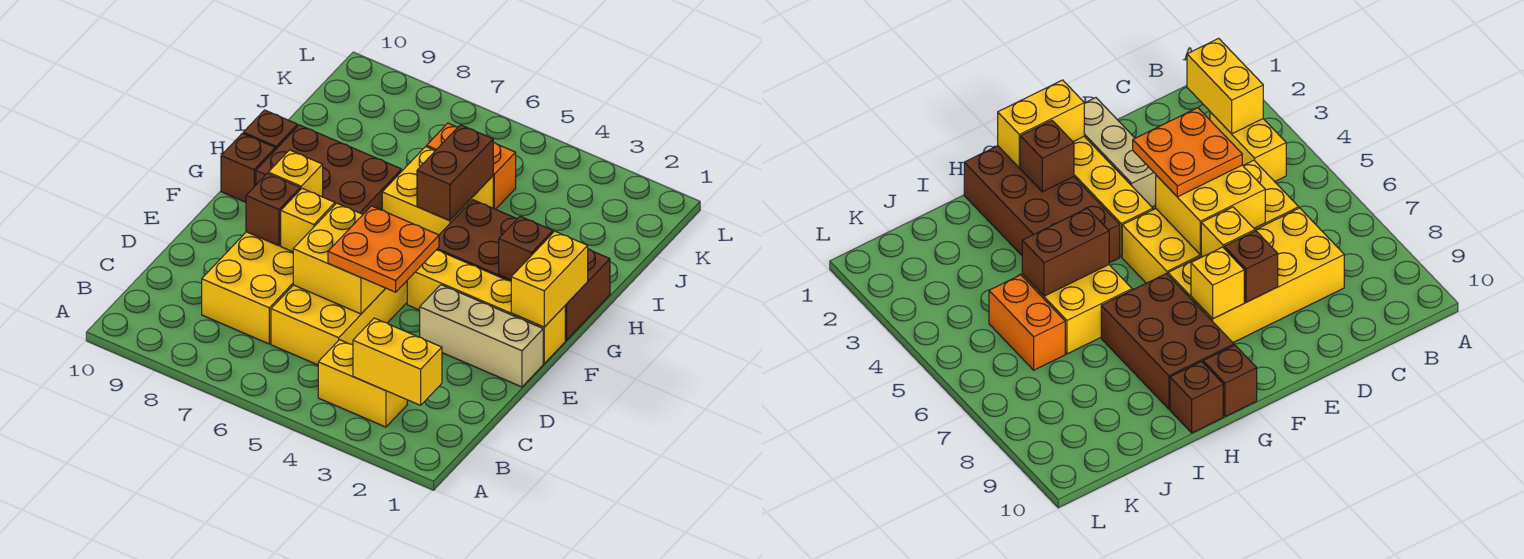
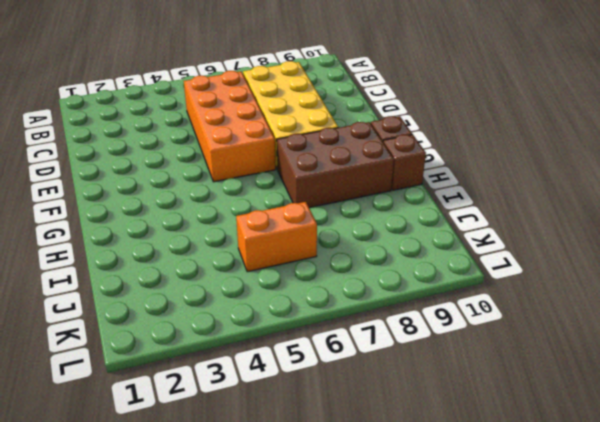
orange 2x4 brick [184,71,276,182] -> yellow 2x4 brick [271,281,407,365]
none -> yellow 1x2 brick [318,340,407,427]
none -> tan 1x3 brick [420,285,543,387]
none -> yellow 1x4 brick [407,250,565,363]

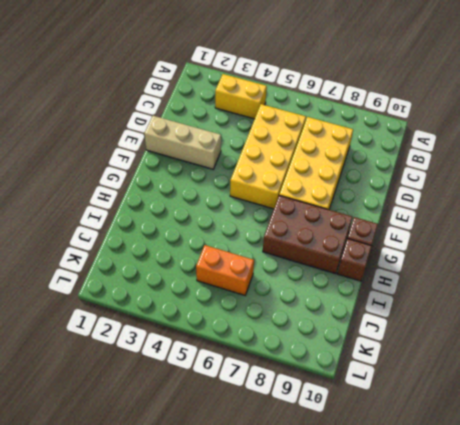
none -> yellow 1x4 brick [407,250,565,363]
none -> brown 2x4 brick [437,200,610,340]
none -> yellow 2x2 brick [382,146,493,235]

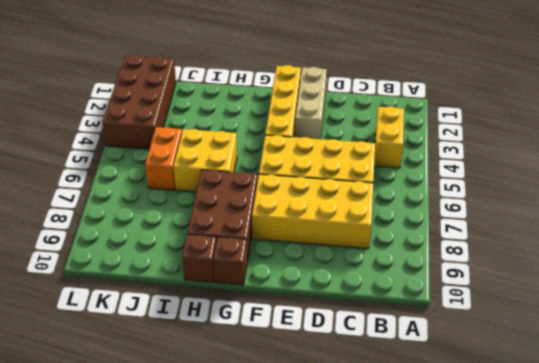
brown 2x4 brick [102,55,176,149] -> brown 2x4 brick moved to [437,200,610,340]
none -> yellow 1x2 brick [353,318,442,405]
none -> yellow 2x2 brick [293,203,385,314]
none -> yellow 1x1 brick [281,188,335,252]

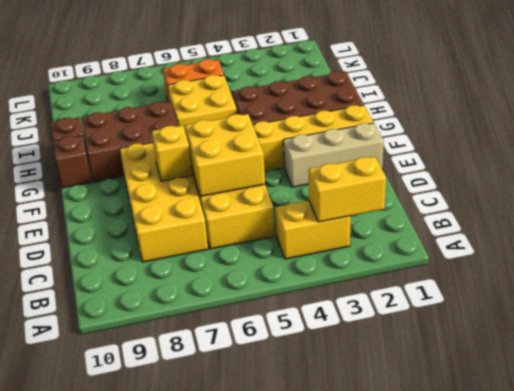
none -> brown 1x1 brick [246,173,300,246]
none -> yellow 1x2 brick [511,231,588,327]
none -> yellow 1x1 brick [268,150,323,197]

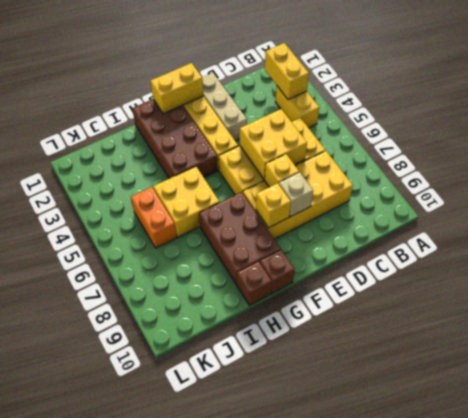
tan 1x1 brick [279,172,313,217] -> brown 1x1 brick [246,173,300,246]
none -> brown 1x1 brick [499,216,553,280]
none -> brown 1x2 brick [417,125,493,221]
none -> orange 2x2 plate [328,206,439,292]

